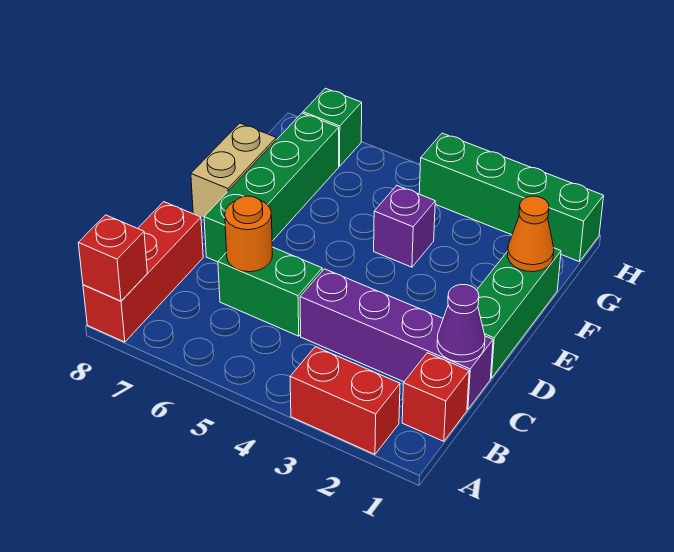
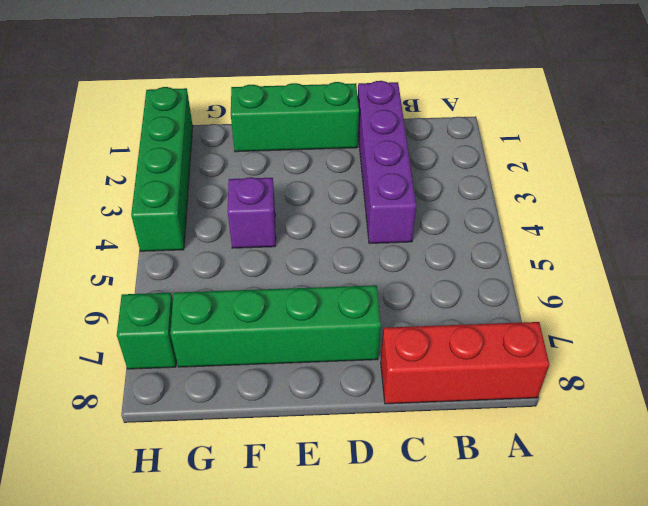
none -> red 1x2 brick [290,347,400,454]
none -> red 1x1 brick [402,353,469,441]
none -> green 1x2 brick [218,247,322,336]

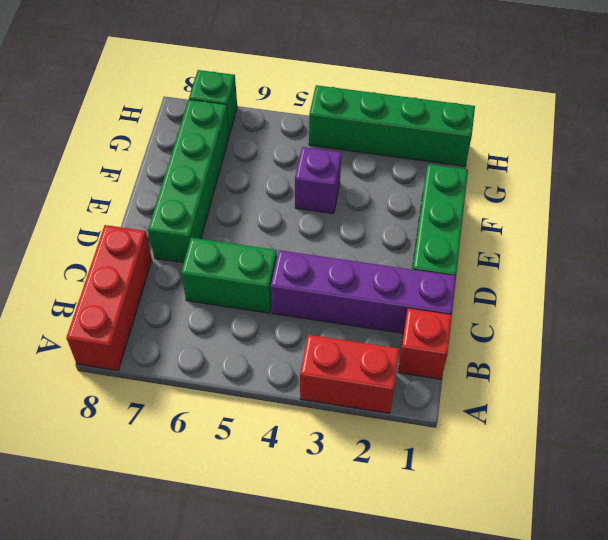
none -> tan 1x2 brick [191,123,276,218]
none -> red 1x1 brick [78,215,147,301]
none -> purple 1x1 cone [437,285,485,362]

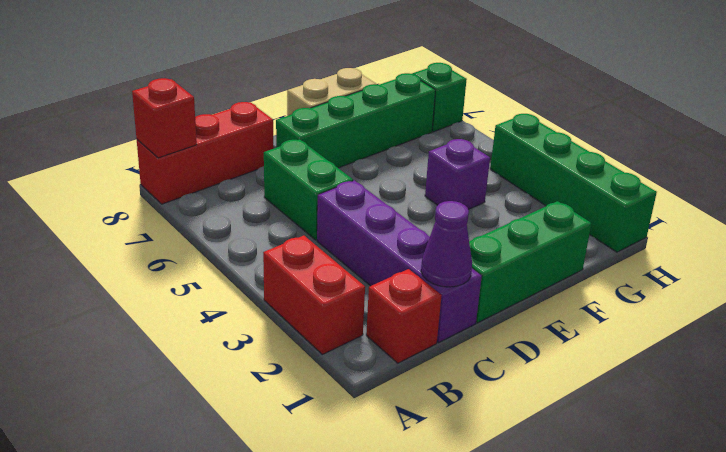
none -> orange 1x1 round brick [225,196,273,272]
none -> orange 1x1 cone [508,196,554,272]

